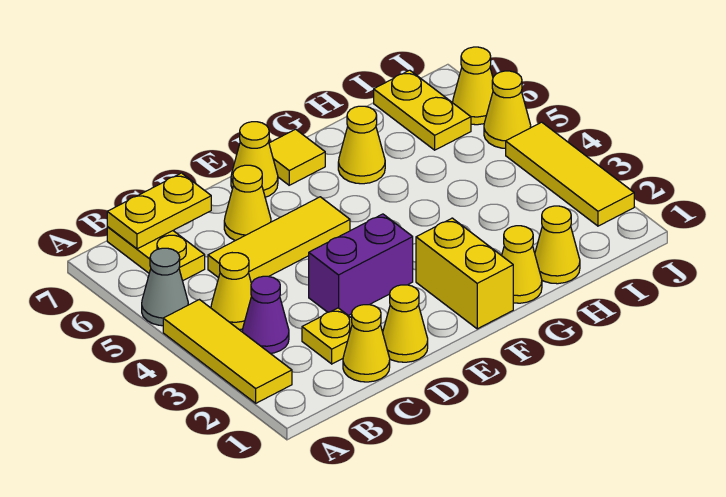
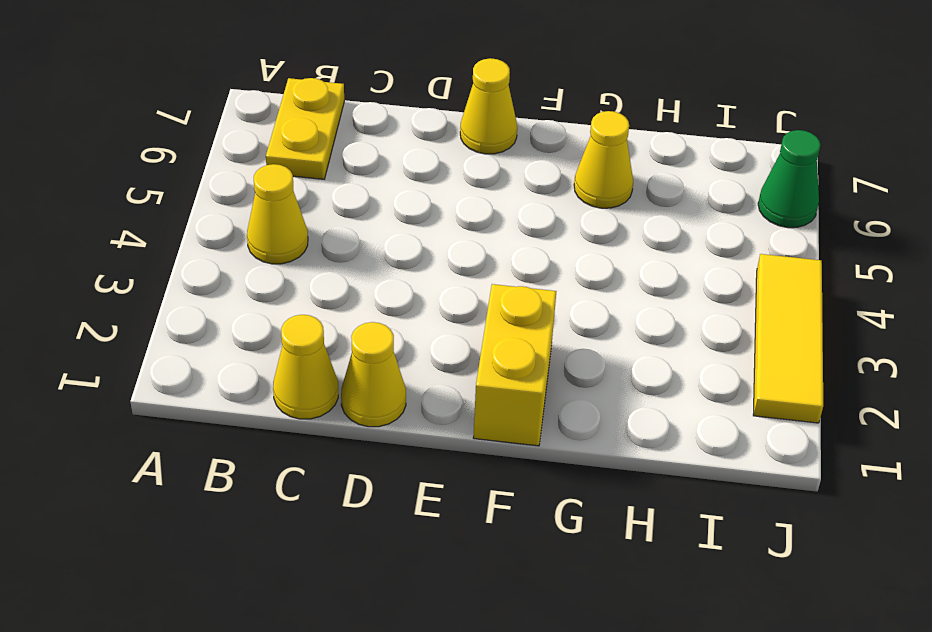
green 1x1 cone [758,130,821,228] -> yellow 1x1 cone [453,47,493,125]
none -> yellow 1x3 tile [163,300,292,403]
none -> grey 1x1 cone [142,248,188,326]
none -> purple 1x1 cone [242,276,289,353]

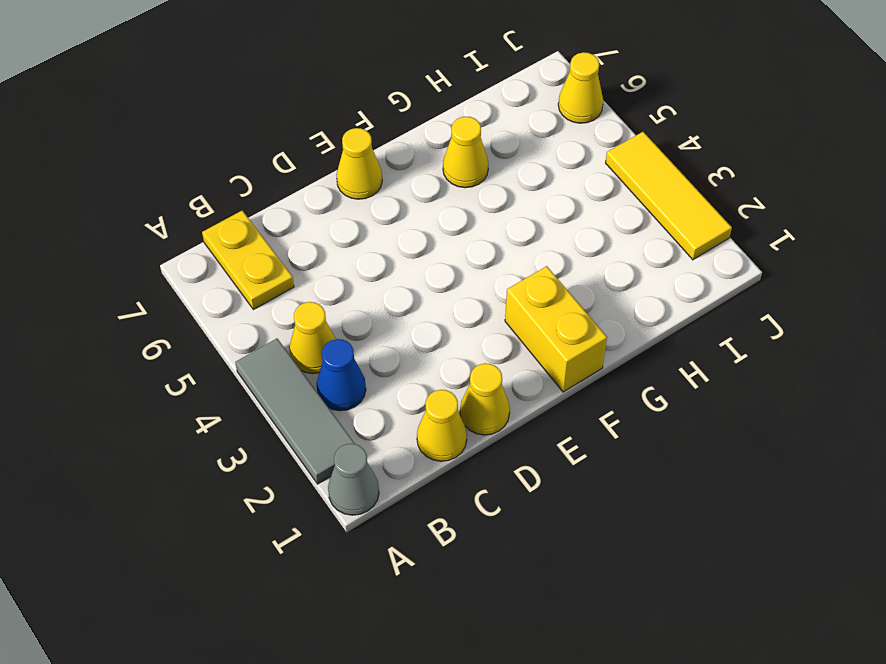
grey 1x1 cone [328,444,379,515] -> grey 1x1 cone moved to [142,248,188,326]
grey 1x3 tile [235,339,355,484] -> yellow 1x3 tile [163,300,292,403]
blue 1x1 cone [316,339,366,411] -> purple 1x1 cone [242,276,289,353]
none -> yellow 1x1 plate [302,308,352,364]
none -> yellow 1x3 tile [208,197,350,283]
none -> purple 1x2 brick [309,214,413,315]

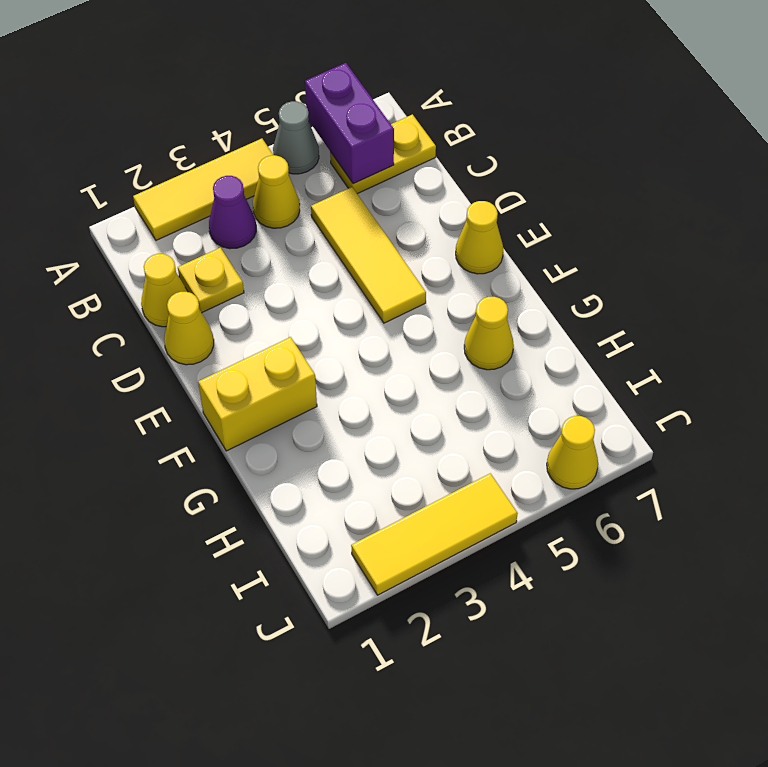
purple 1x2 brick [305,63,394,184] -> purple 1x2 brick moved to [309,214,413,315]
none -> yellow 1x1 cone [224,165,271,241]
none -> yellow 1x1 tile [269,129,325,185]
none -> yellow 1x1 cone [501,226,542,303]

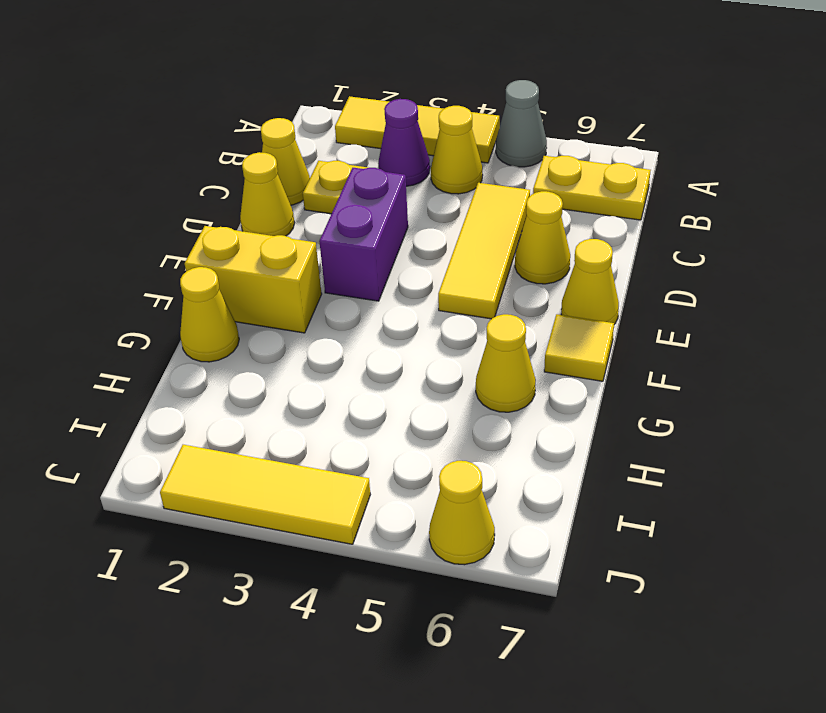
none -> yellow 1x1 cone [535,206,580,284]
none -> yellow 1x2 plate [374,70,471,150]
none -> yellow 1x1 cone [484,71,531,148]

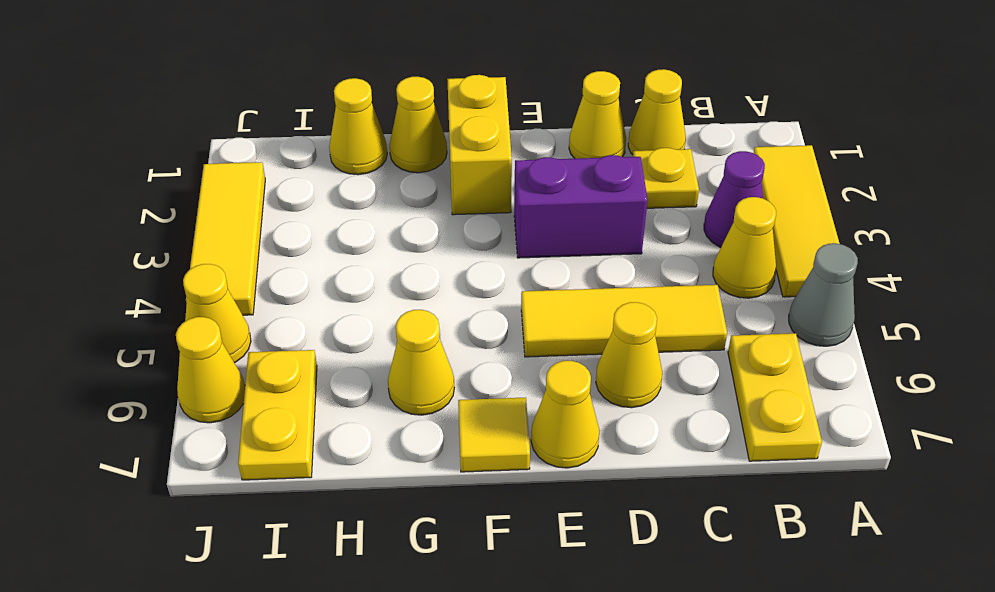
none -> yellow 1x2 plate [107,173,211,249]

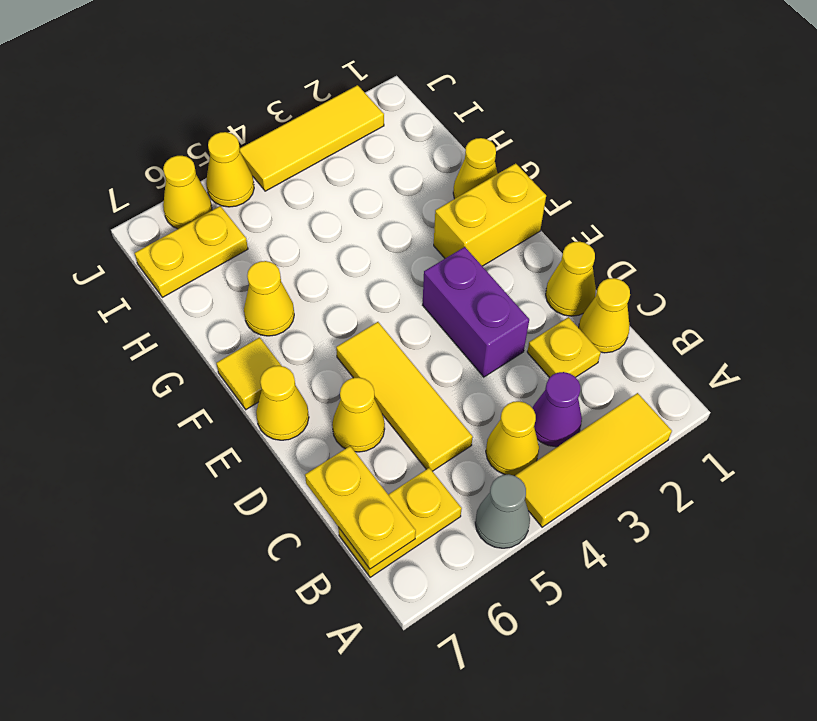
none -> yellow 1x1 cone [535,206,580,284]

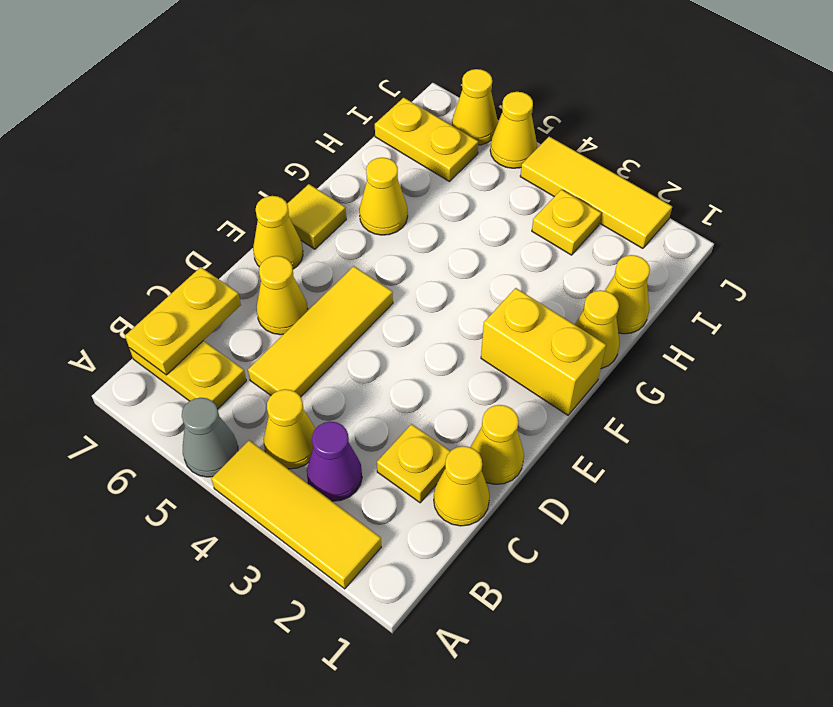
yellow 1x1 plate [532,190,601,255] -> none
none -> purple 1x2 brick [309,214,413,315]

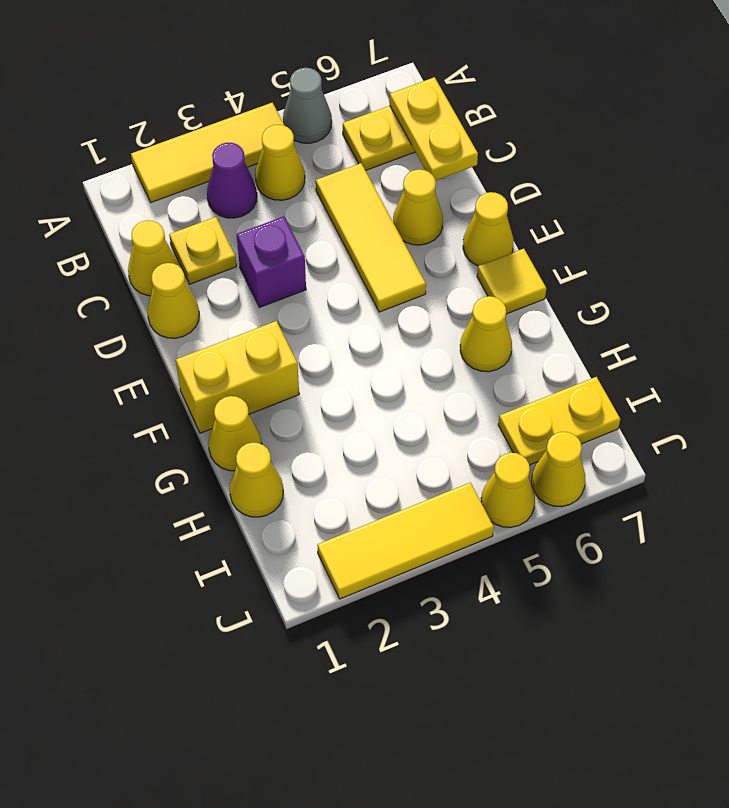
purple 1x1 brick [236,216,306,307] -> purple 1x2 brick [309,214,413,315]

